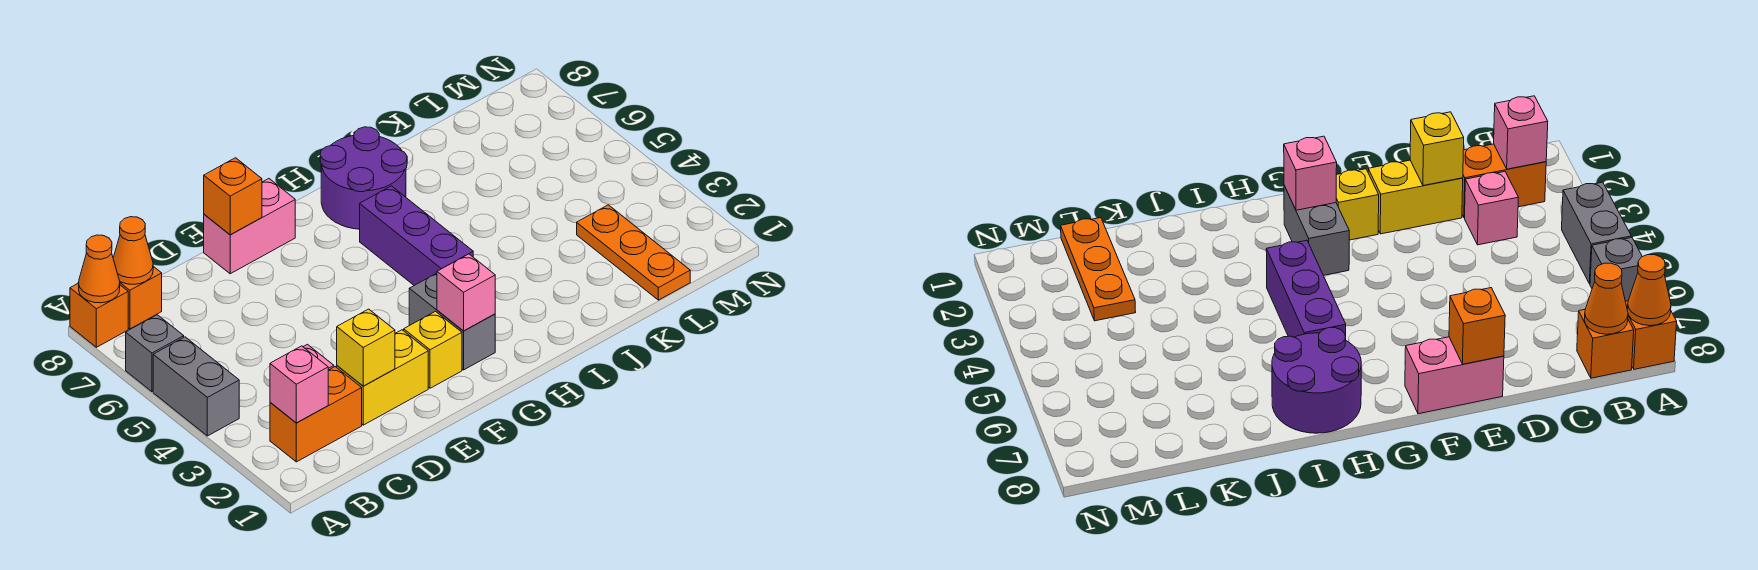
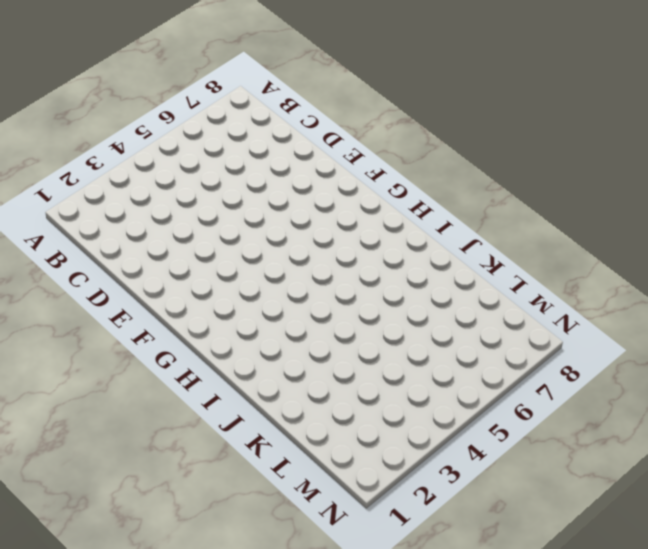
none -> grey 1x2 brick [153,337,239,436]
none -> grey 1x1 brick [126,315,184,392]
none -> orange 1x1 brick [70,283,128,347]

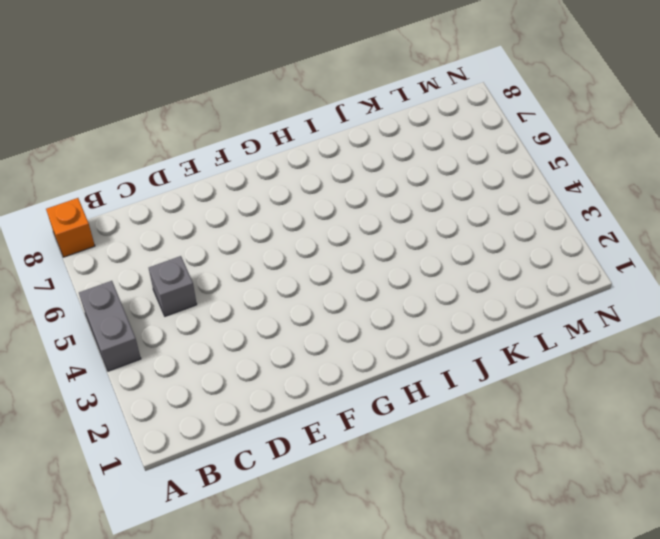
grey 1x1 brick [149,256,197,316] -> grey 1x1 brick moved to [126,315,184,392]
none -> orange 1x2 brick [270,367,362,462]
none -> orange 1x1 brick [120,266,162,329]
none -> pink 1x1 brick [1465,172,1519,245]

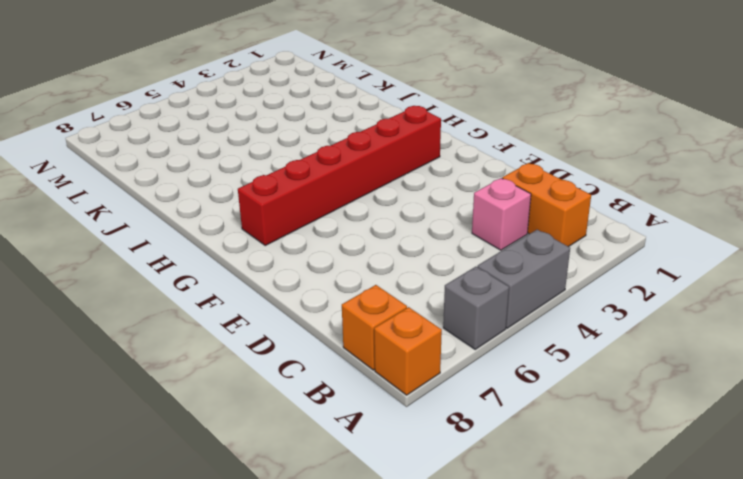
red 1x6 brick [238,106,441,245] -> grey 1x2 brick [409,273,495,370]
none -> yellow 1x2 brick [337,330,428,425]
none -> pink 1x2 brick [204,179,295,274]
none -> yellow 1x1 brick [404,311,462,388]

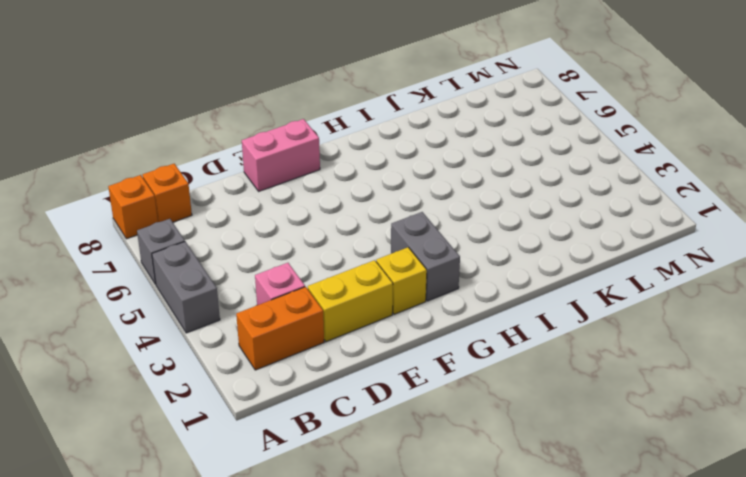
none -> purple 1x3 brick [360,186,473,285]
none -> purple 2x2 round brick [320,127,407,229]
none -> orange 1x3 plate [577,205,690,300]

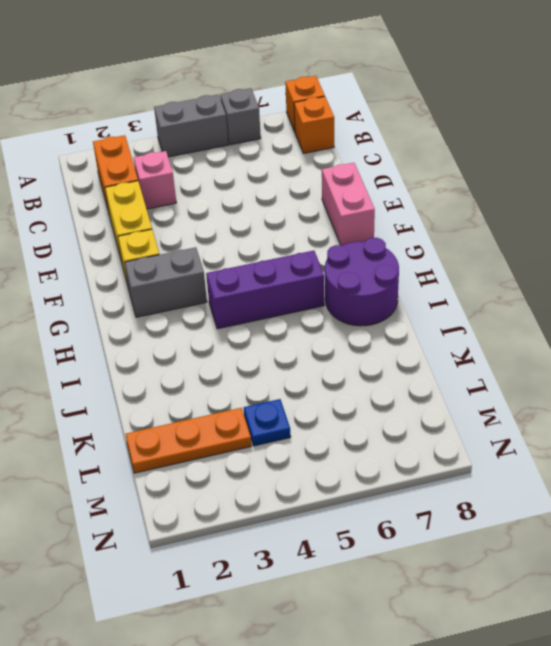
blue 1x1 plate [244,399,291,446] -> none
none -> orange 1x1 cone [79,235,120,303]
none -> pink 1x1 brick [270,346,328,423]
none -> orange 1x1 cone [113,217,153,284]

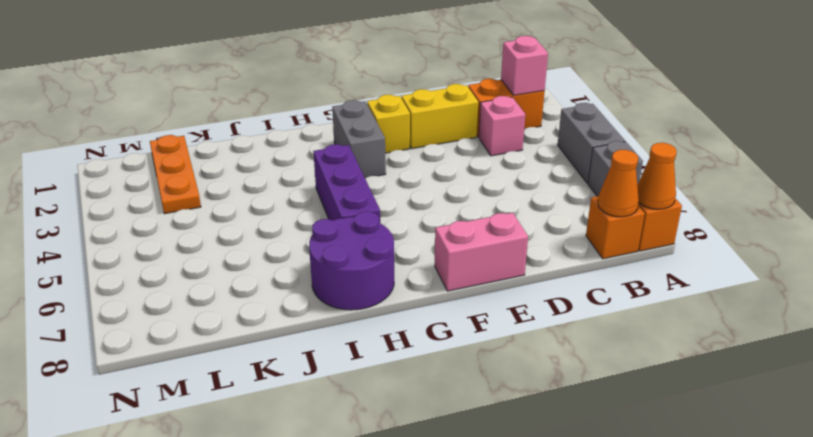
none -> yellow 1x1 brick [337,309,395,386]
none -> orange 1x1 brick [204,158,262,235]
none -> pink 1x1 brick [437,254,495,331]

